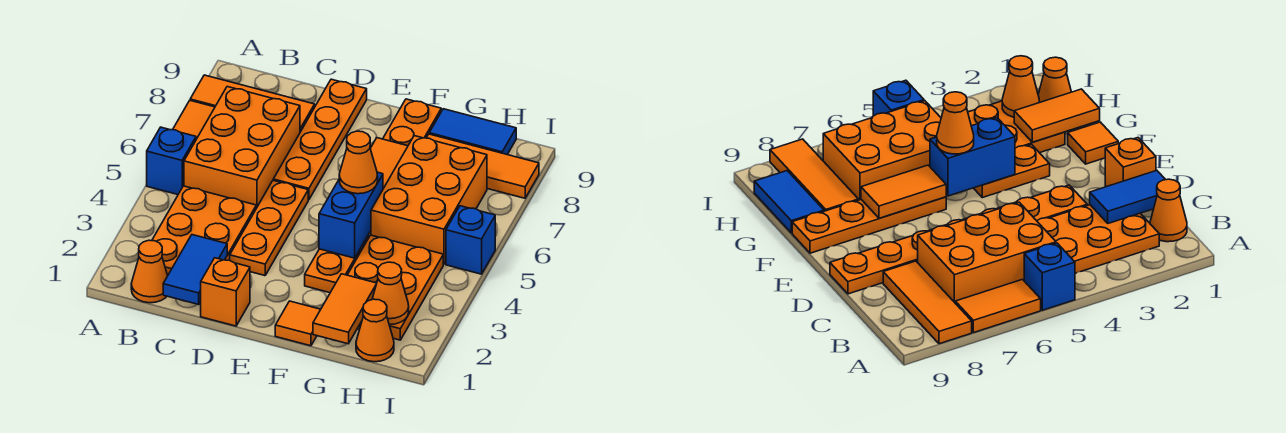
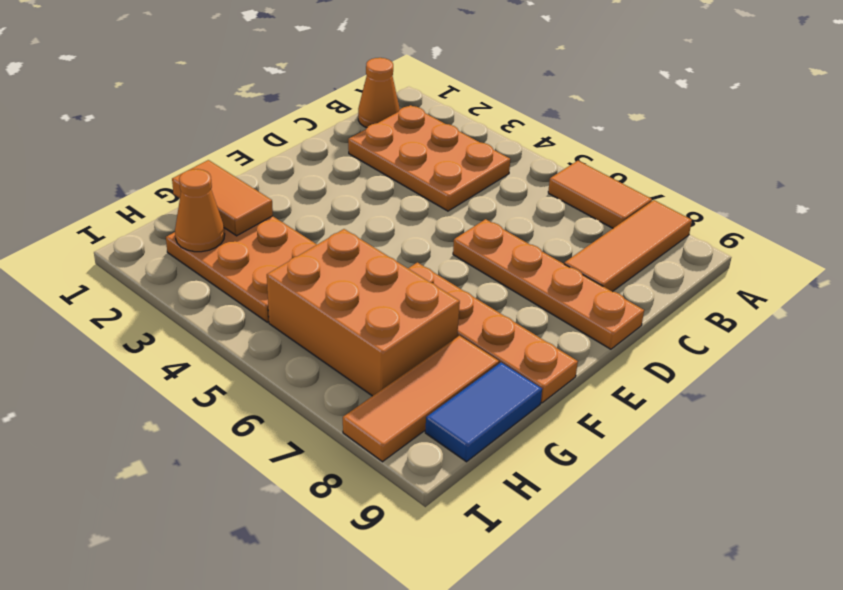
none -> blue 1x1 brick [147,127,196,194]
none -> orange 2x3 brick [184,87,300,208]
none -> orange 1x1 brick [201,258,250,326]

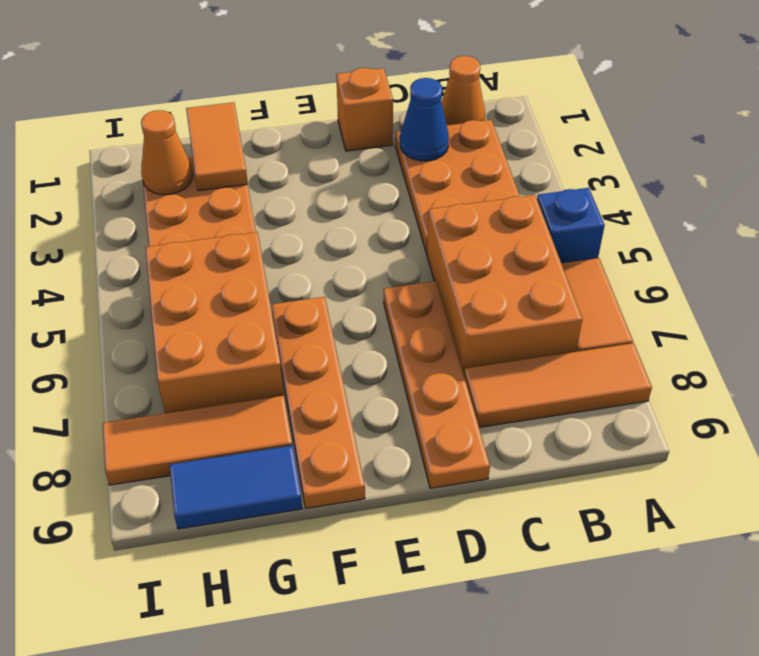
blue 1x1 cone [400,78,449,161] -> blue 1x2 tile [163,235,227,304]
none -> orange 1x3 plate [230,181,308,276]
none -> orange 1x1 tile [275,301,321,346]
none -> orange 1x2 plate [305,235,369,293]

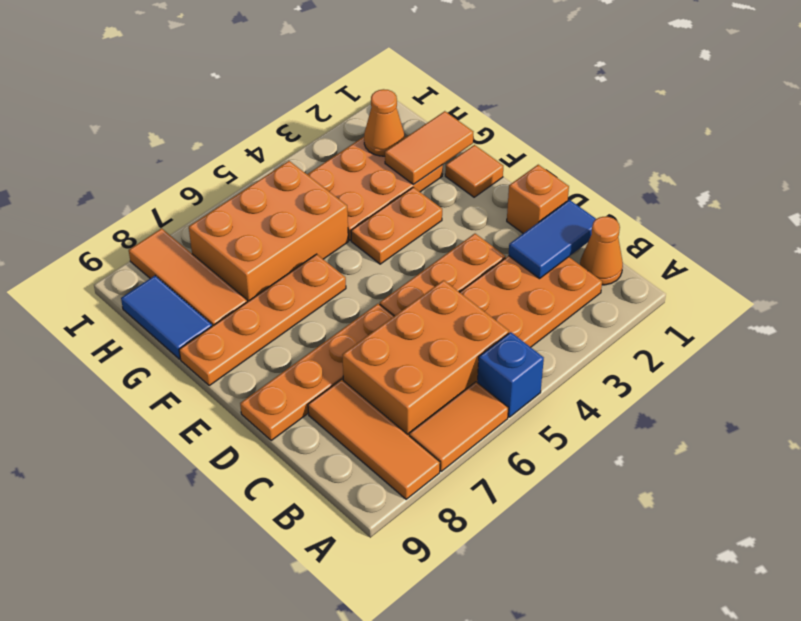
none -> orange 1x1 cone [356,299,394,362]
none -> blue 1x1 brick [446,206,495,274]
none -> blue 1x2 brick [319,172,383,258]

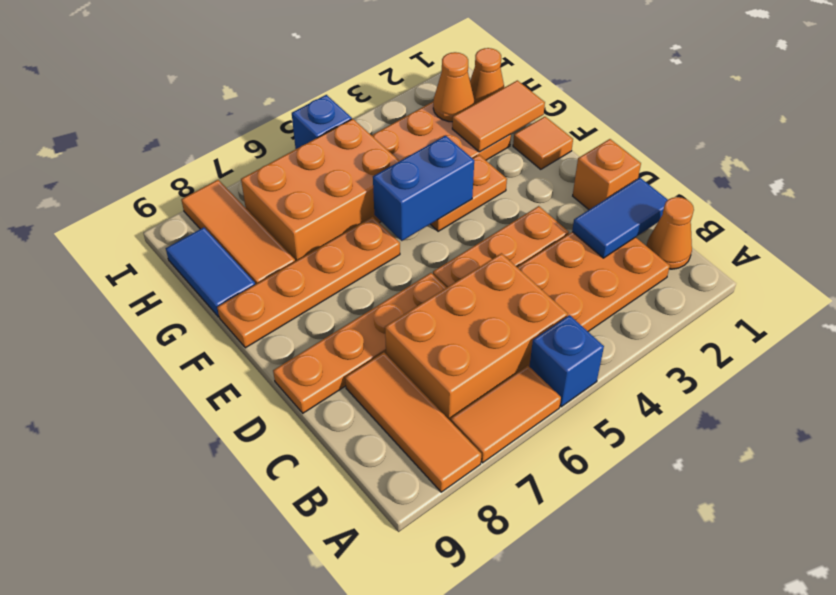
none -> orange 1x2 tile [370,138,408,189]
none -> orange 1x1 cone [339,131,378,194]

